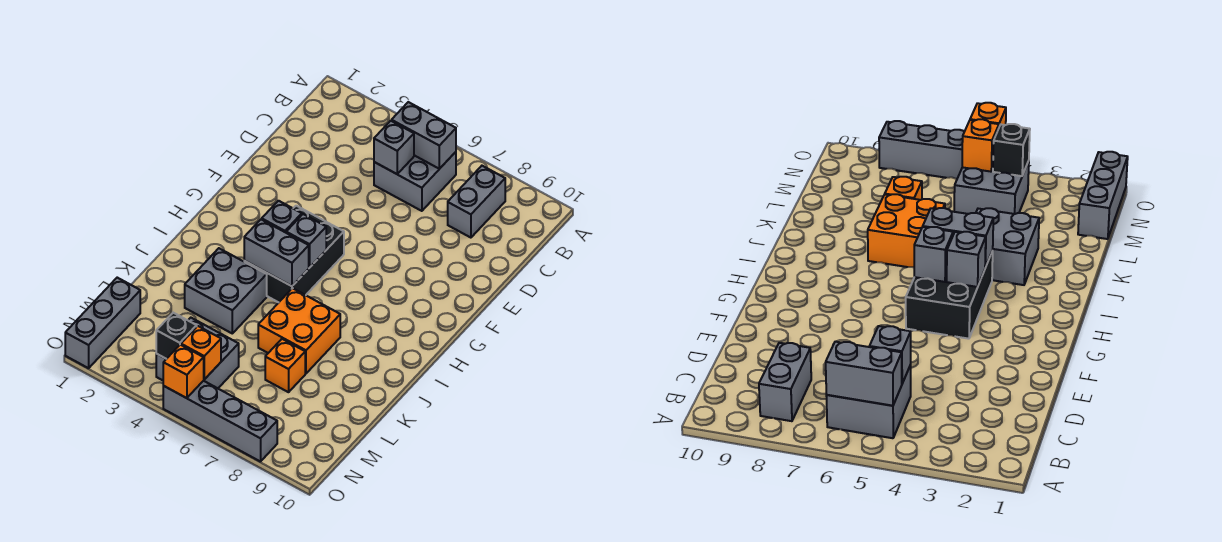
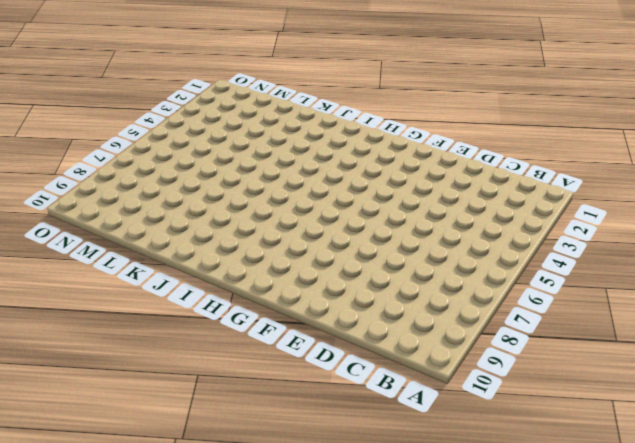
none -> grey 2x2 brick [374,152,456,211]
none -> grey 1x2 brick [448,166,505,238]
none -> black 2x3 brick [244,206,344,302]

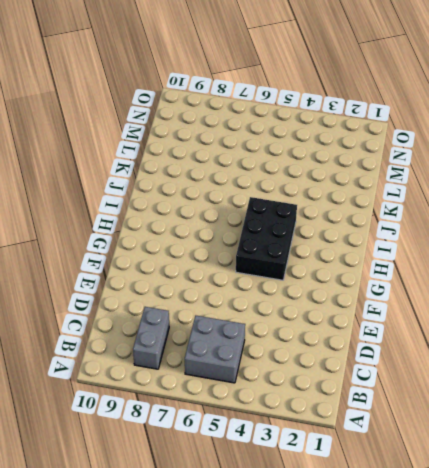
none -> grey 2x2 brick [185,248,267,333]
none -> orange 2x2 brick [258,288,340,373]
none -> orange 1x1 brick [265,339,305,392]

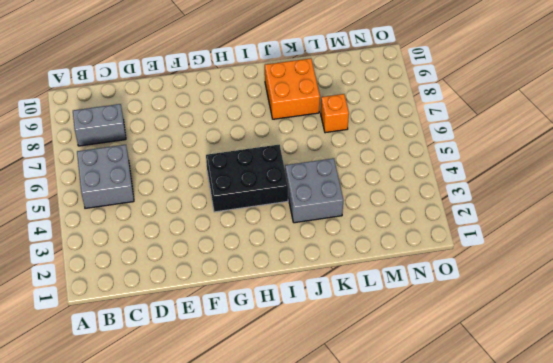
orange 2x2 brick [265,58,320,119] -> orange 2x2 brick moved to [258,288,340,373]
none -> grey 1x3 brick [65,278,140,368]
none -> grey 2x2 brick [156,318,239,388]
none -> grey 1x4 brick [163,381,277,462]

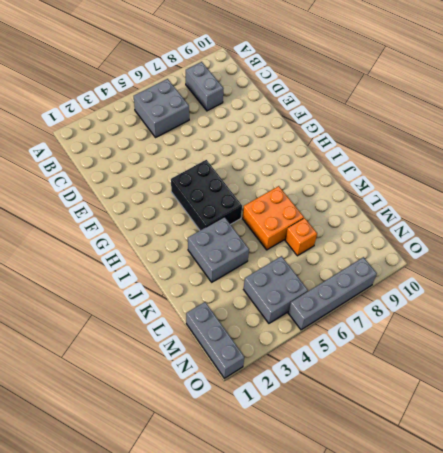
none -> grey 1x2 brick [392,102,456,169]
none -> grey 1x1 brick [374,121,414,174]
none -> grey 1x1 brick [262,201,302,233]

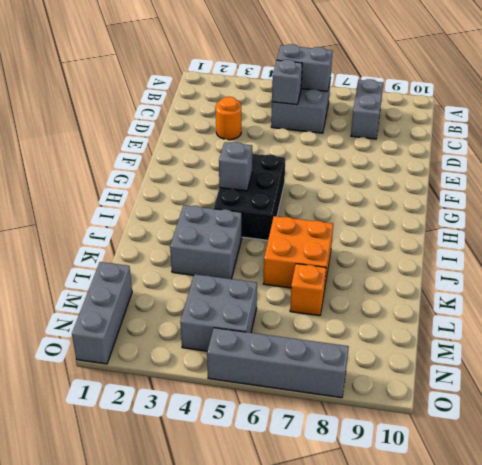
orange 1x1 round brick [216,97,241,140] -> none
none -> grey 1x1 brick [286,214,326,267]
none -> grey 1x2 brick [244,219,309,286]
none -> black 1x1 brick [156,313,197,359]

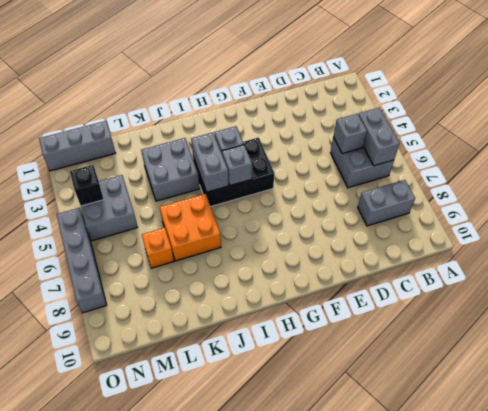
none -> orange 1x1 brick [181,326,221,379]
none -> orange 1x1 brick [163,345,204,398]

